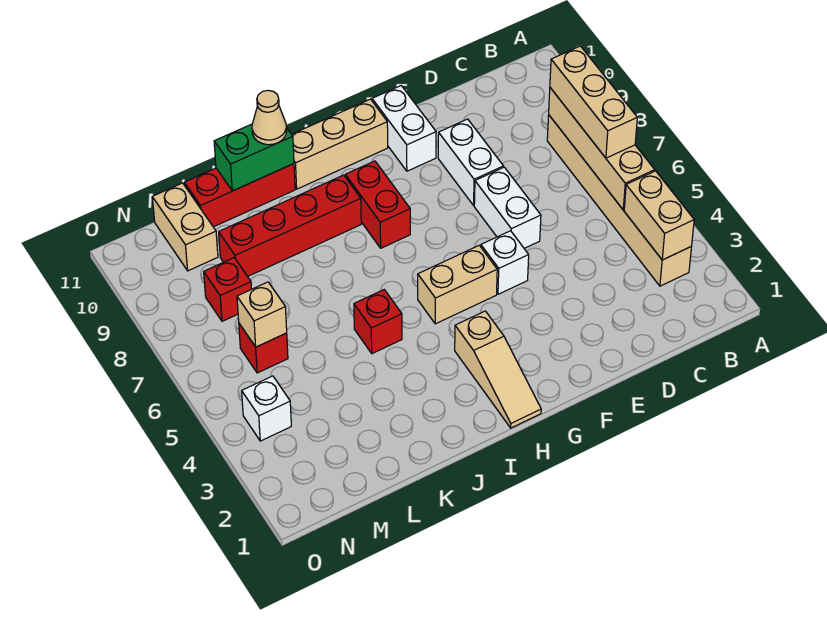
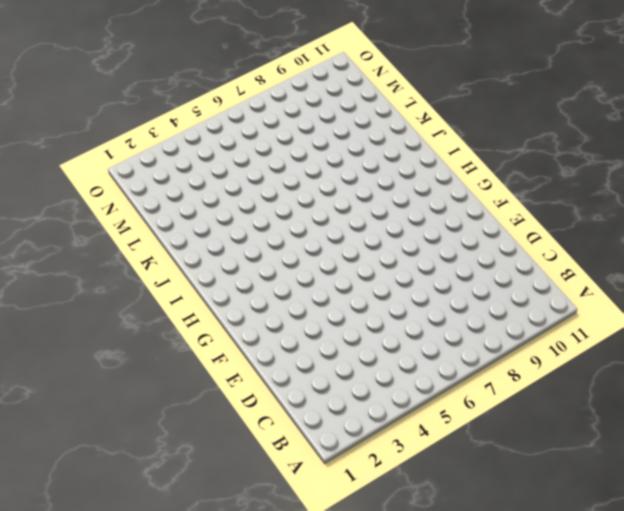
none -> tan 1x6 brick [547,115,692,286]
none -> white 1x2 brick [474,167,541,248]
none -> white 1x2 brick [438,119,504,205]

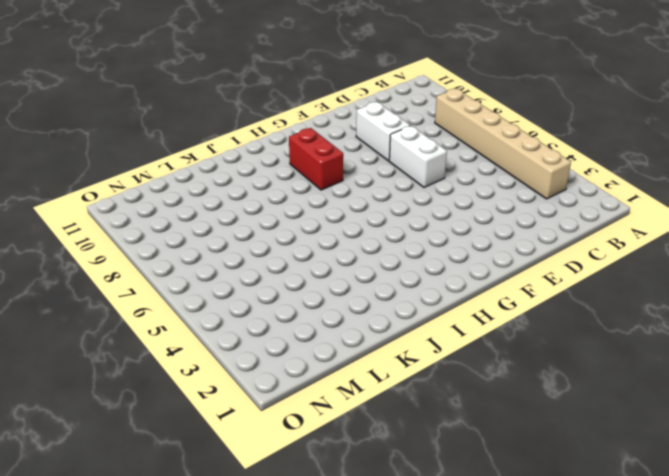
none -> white 1x1 brick [481,231,529,294]
none -> white 1x2 brick [372,86,436,171]
none -> tan 1x2 brick [418,245,497,324]

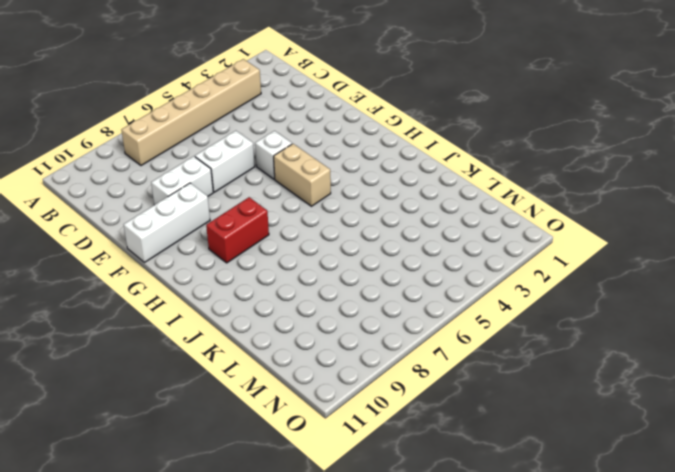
white 1x3 brick [124,183,210,262] -> white 1x2 brick [372,86,436,171]
none -> tan 1x3 brick [292,99,388,189]
none -> tan 1x3 slope [455,311,541,428]
none -> red 1x4 brick [219,175,361,276]

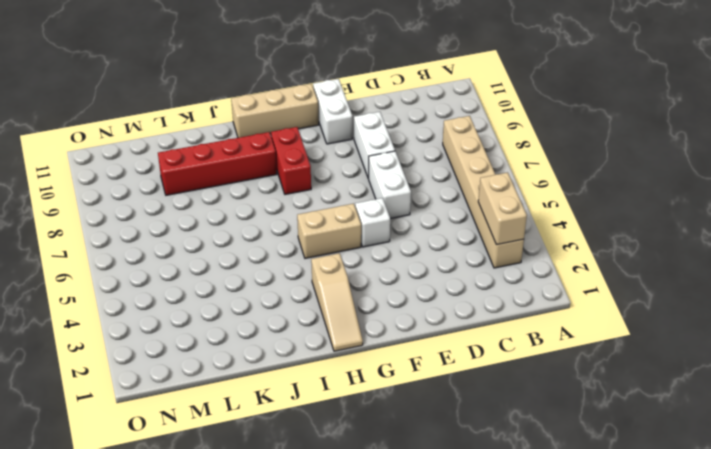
none -> red 1x1 brick [354,290,402,354]
none -> red 1x3 brick [184,164,295,227]
none -> red 1x1 brick [239,324,288,373]

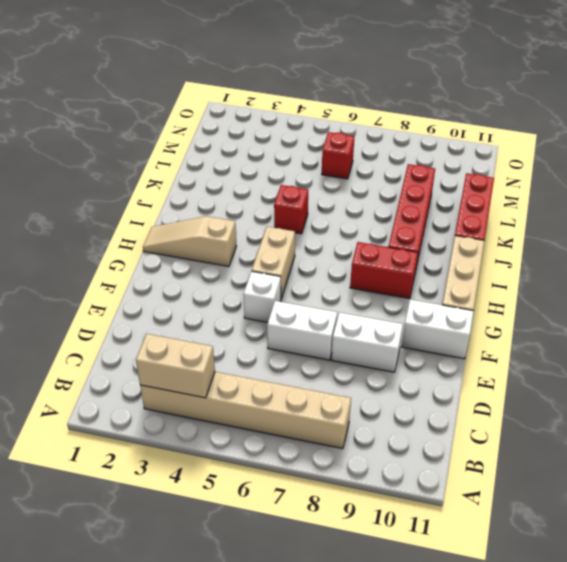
none -> red 1x1 brick [204,258,252,321]
none -> tan 1x2 brick [152,183,218,271]
none -> white 1x1 brick [242,376,291,441]

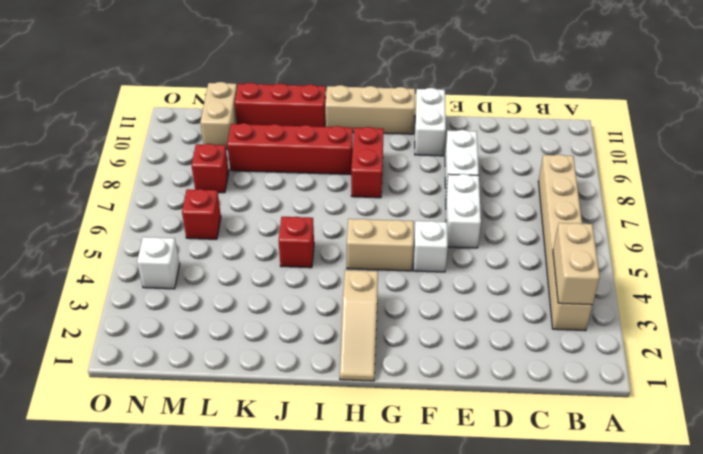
none -> tan 1x4 brick [549,88,655,210]
none -> green 1x2 brick [214,124,294,191]
none -> tan 1x1 brick [237,282,287,347]

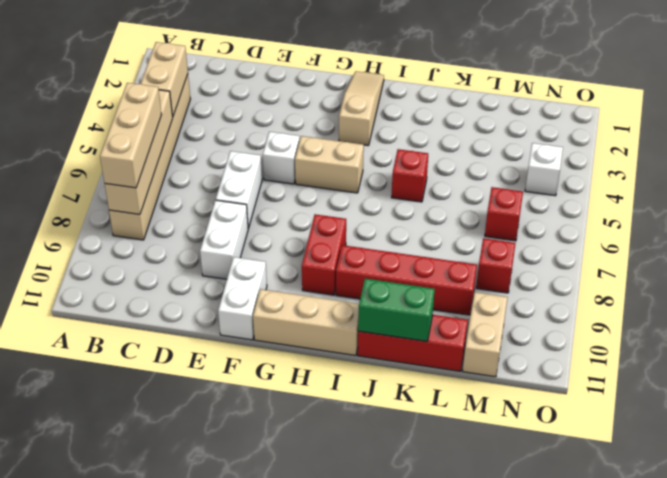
none -> tan 1x1 brick [237,282,287,347]
none -> tan 1x1 cone [252,90,287,145]

